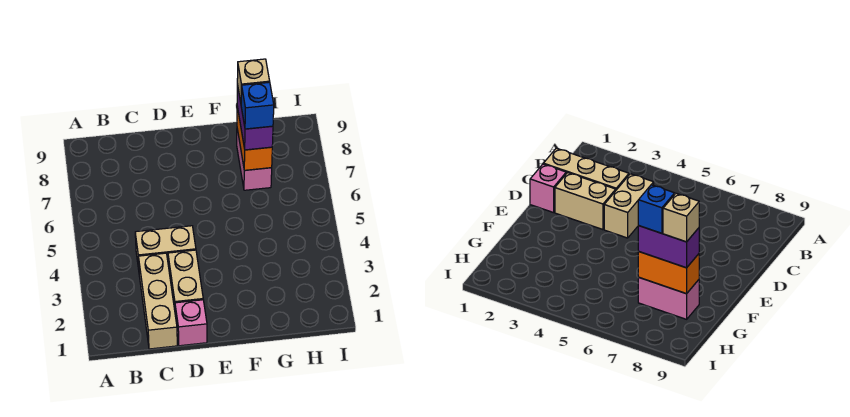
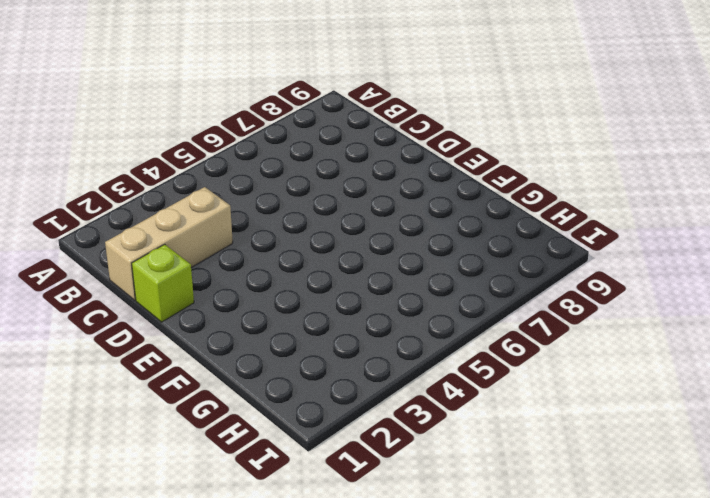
lime 1x1 brick [132,244,194,322] -> pink 1x1 brick [175,300,207,346]
none -> tan 1x2 brick [135,226,196,269]
none -> tan 1x2 brick [168,250,203,310]

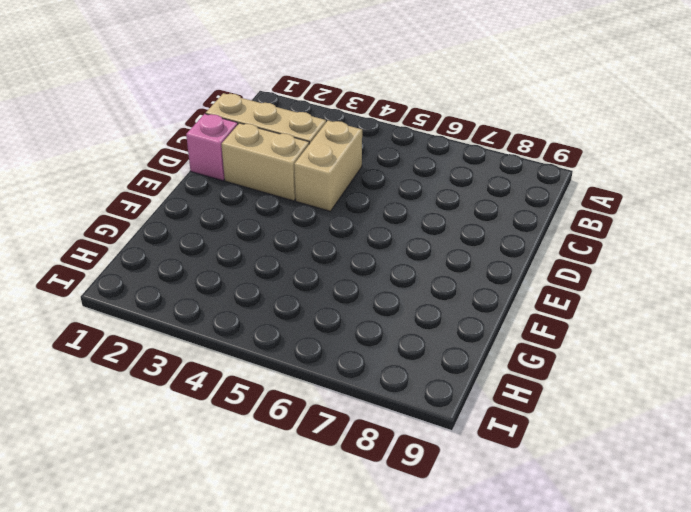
none -> pink 1x2 brick [237,129,272,190]
none -> orange 1x2 brick [237,107,272,170]

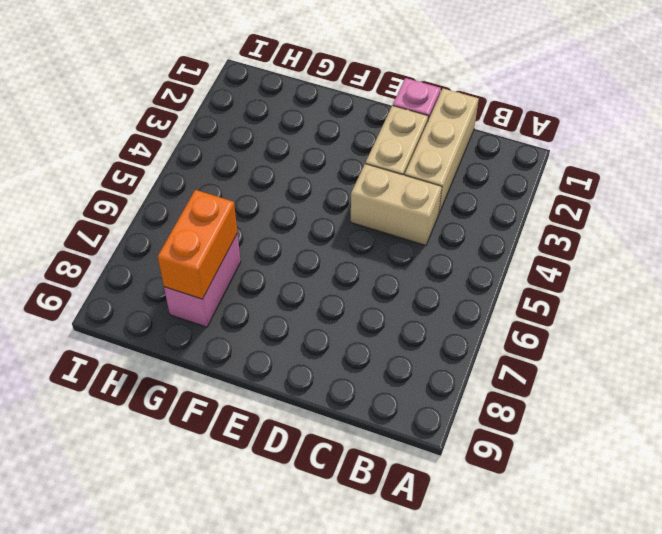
none -> purple 1x2 brick [237,84,273,150]
none -> blue 1x1 brick [241,82,274,129]

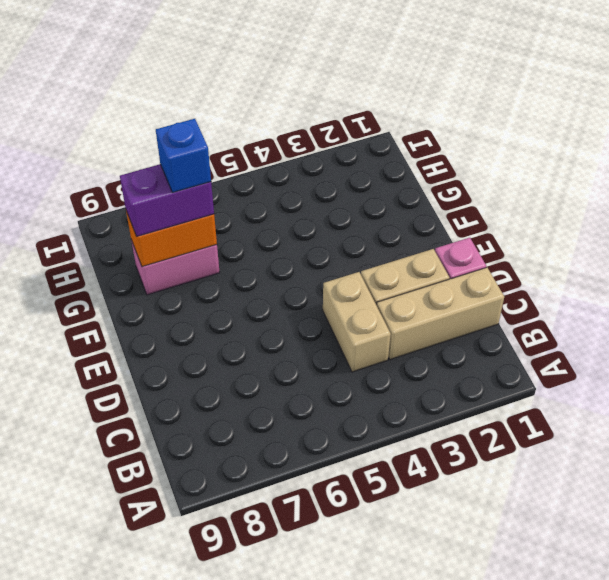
none -> tan 1x1 brick [237,59,270,102]

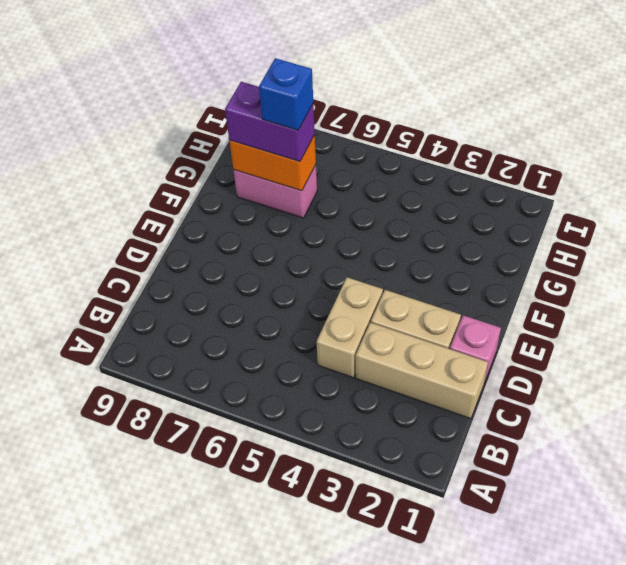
none -> tan 1x1 brick [237,59,270,102]

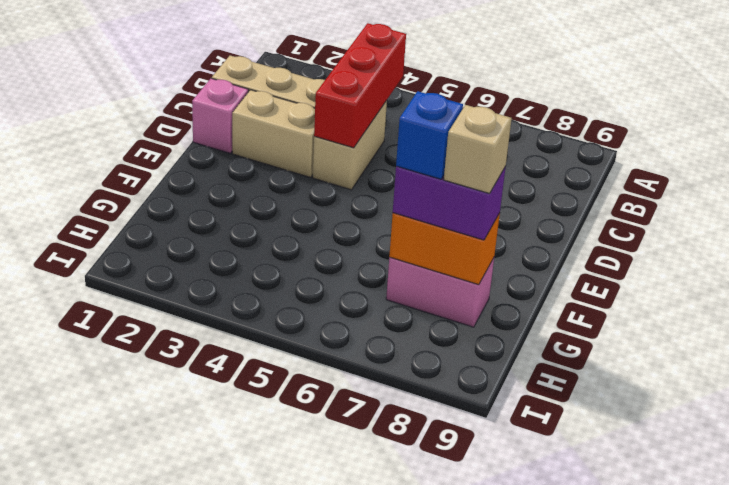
red 1x3 brick [314,23,406,148] -> none

